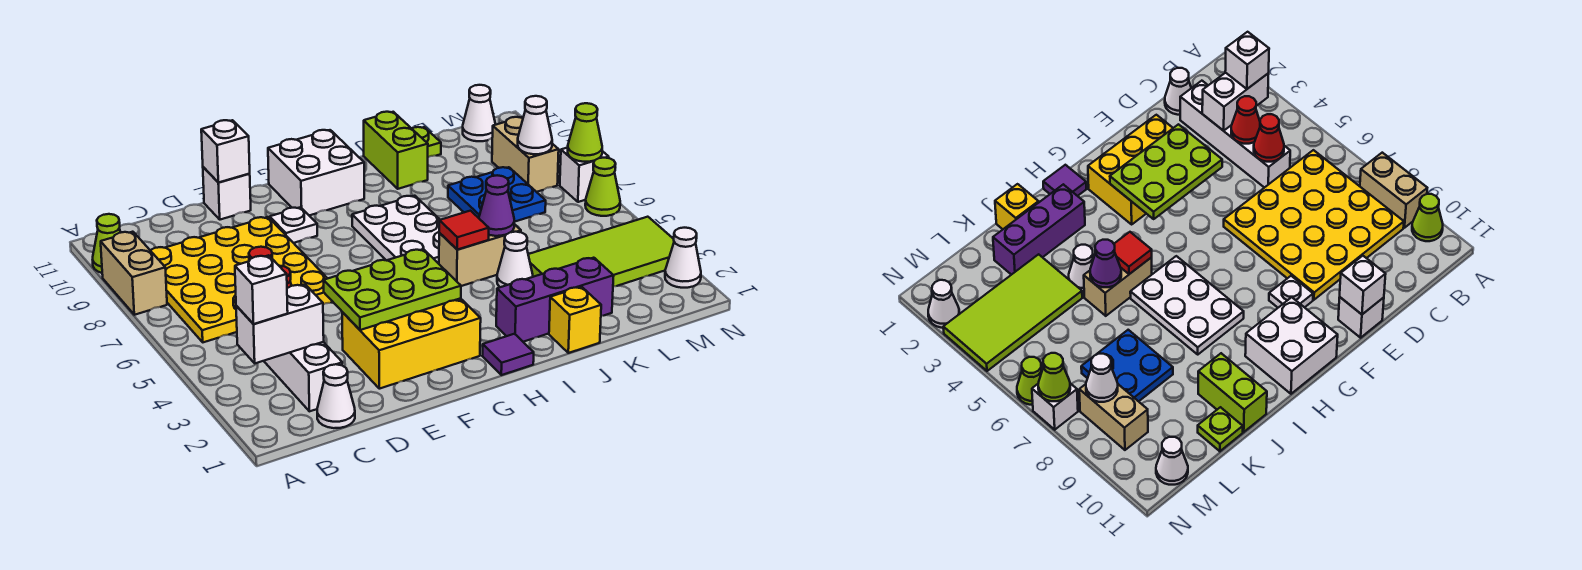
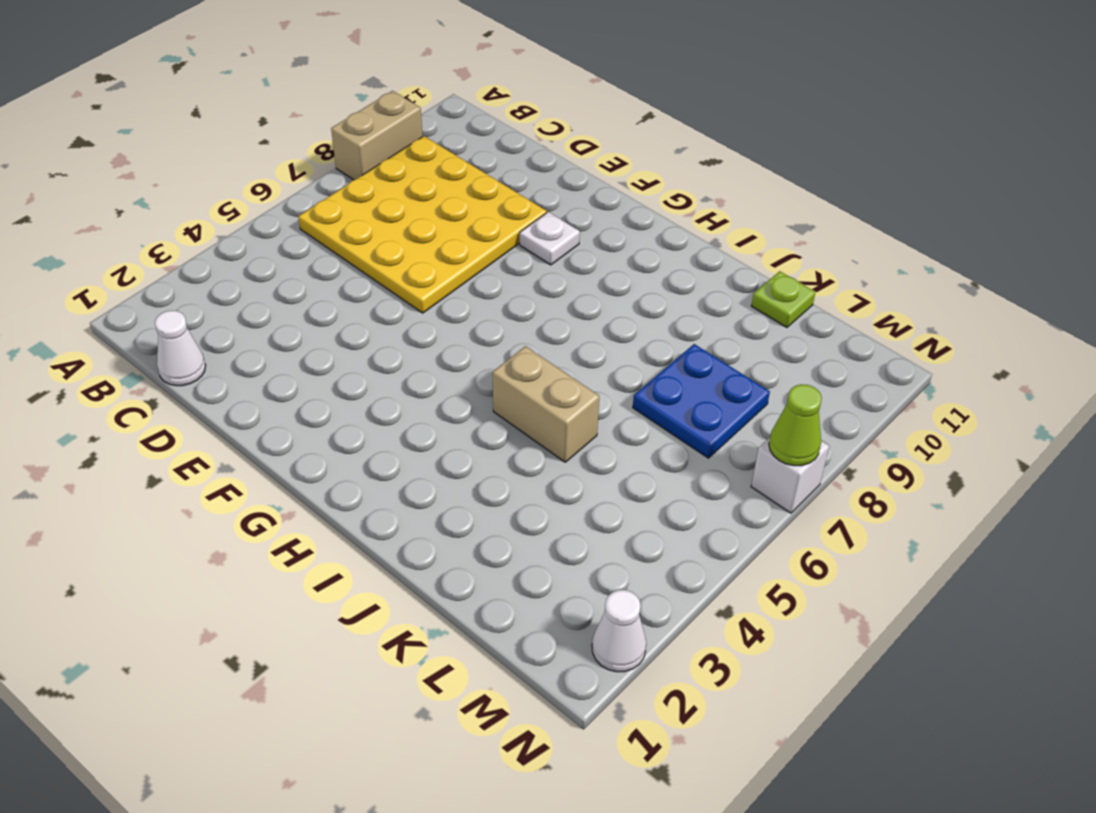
none -> lime 1x1 cone [93,214,121,273]
none -> white 1x4 brick [264,342,342,411]
none -> yellow 2x3 brick [342,298,481,389]
none -> white 1x1 brick [203,167,251,220]

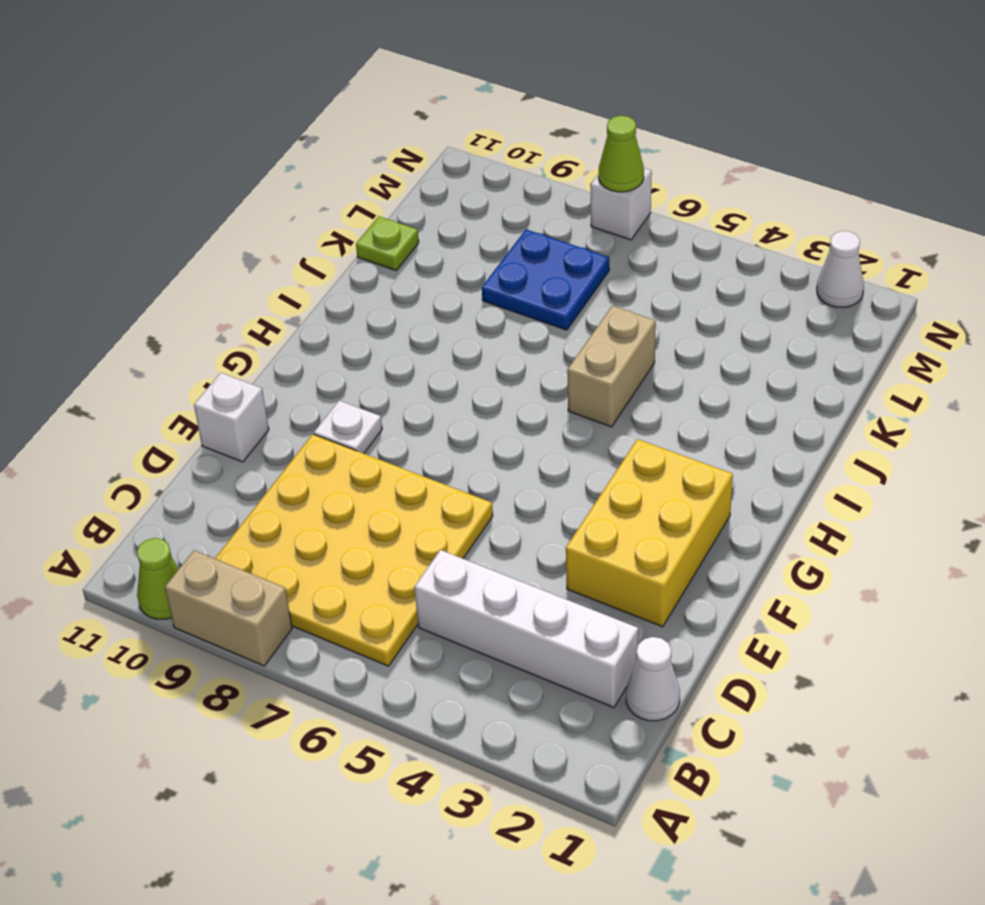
none -> white 2x2 brick [268,130,364,215]
none -> purple 1x1 tile [482,334,534,375]
none -> white 2x3 plate [352,196,440,264]
none -> purple 1x3 brick [496,258,614,342]

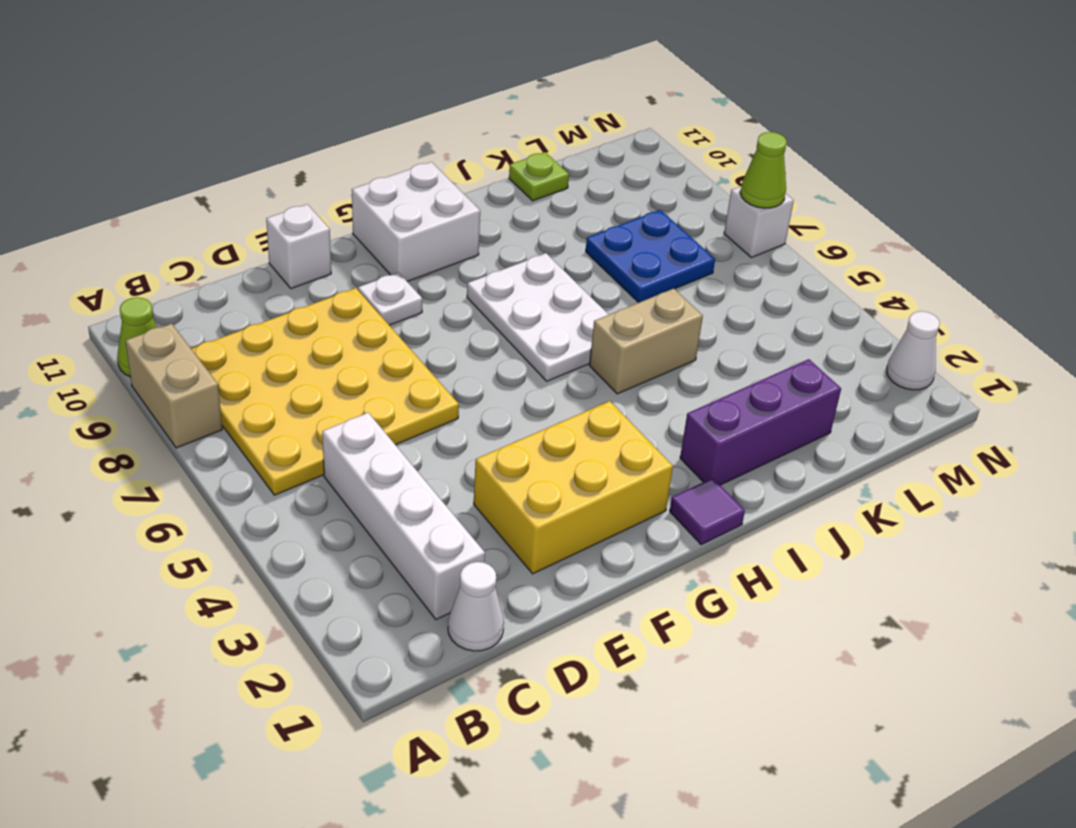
none -> yellow 1x1 brick [549,287,601,353]
none -> white 1x1 cone [497,232,533,287]
none -> lime 1x2 brick [364,112,428,189]
none -> lime 2x4 tile [528,217,674,287]

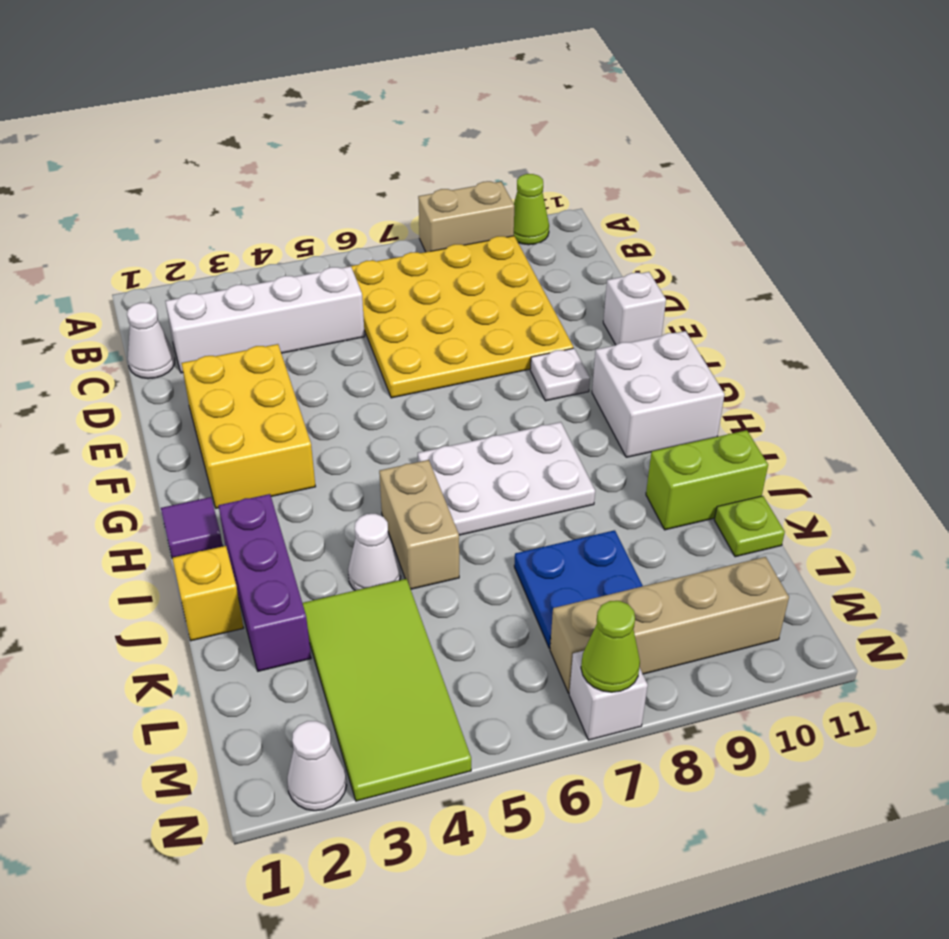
tan 1x4 brick [550,557,789,693] -> tan 1x2 brick [492,117,559,192]
none -> white 1x1 cone [463,85,496,141]
none -> lime 1x1 cone [585,158,620,216]
none -> white 1x2 brick [236,284,324,363]
none -> red 1x1 cone [1231,96,1260,144]

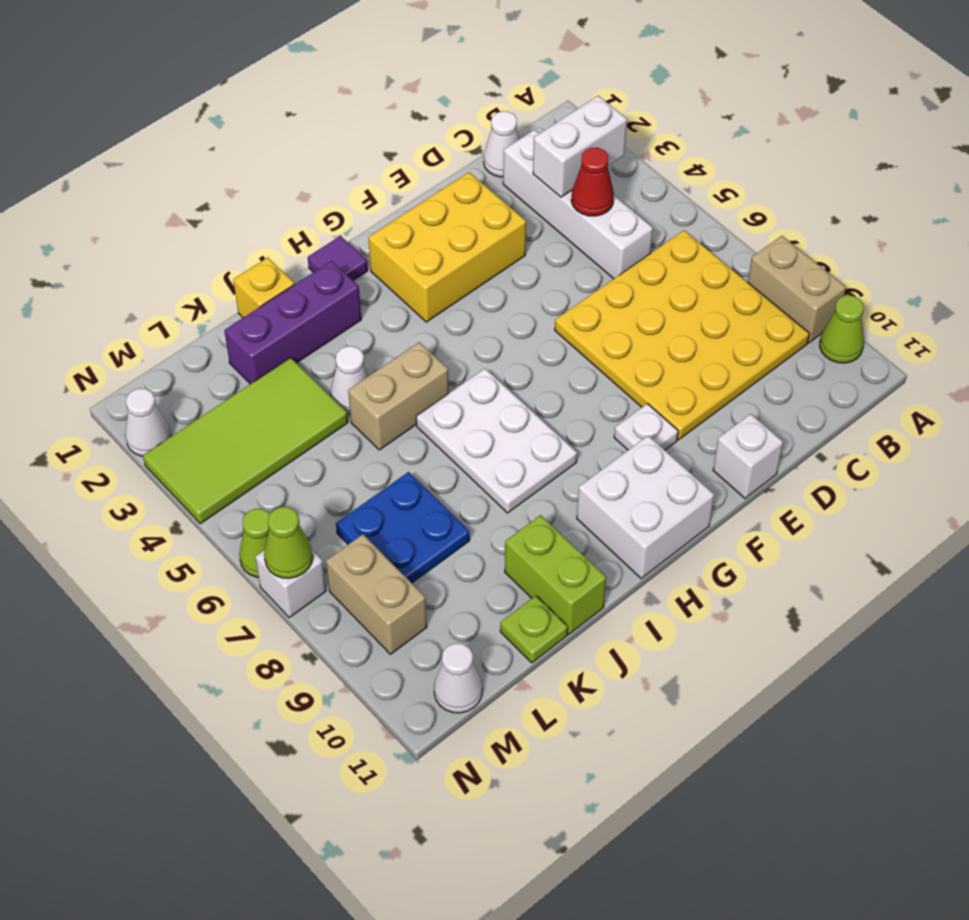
none -> red 1x1 cone [1254,114,1284,162]
none -> lime 2x3 plate [324,249,461,330]
none -> white 1x1 brick [201,120,250,182]
none -> red 1x1 tile [439,211,489,250]

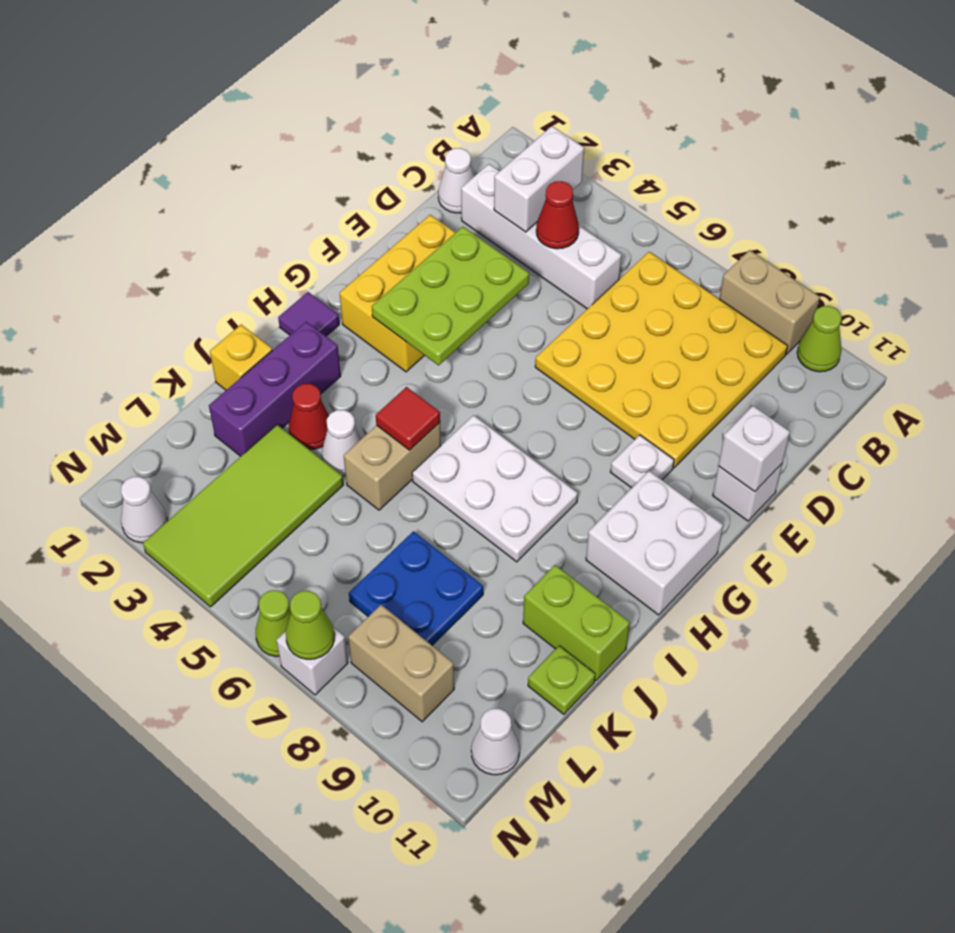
red 1x1 cone [289,384,329,450] -> red 1x1 cone moved to [1254,114,1284,162]
none -> purple 1x1 cone [479,175,514,236]
none -> white 1x1 cone [518,96,552,154]
none -> white 1x1 brick [235,255,288,324]

